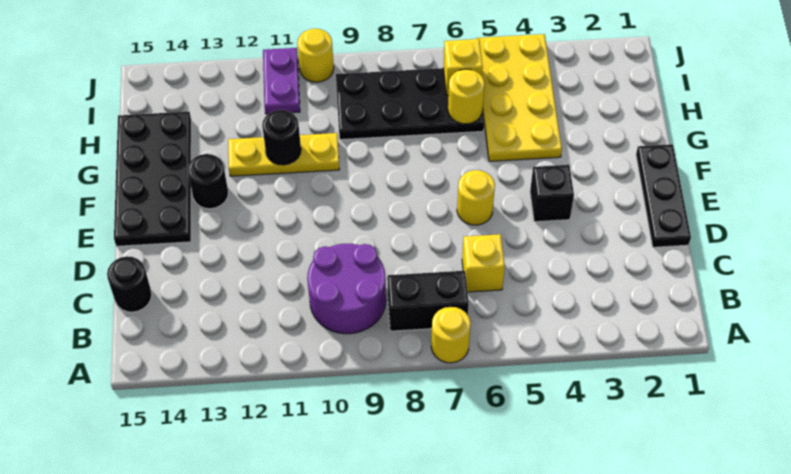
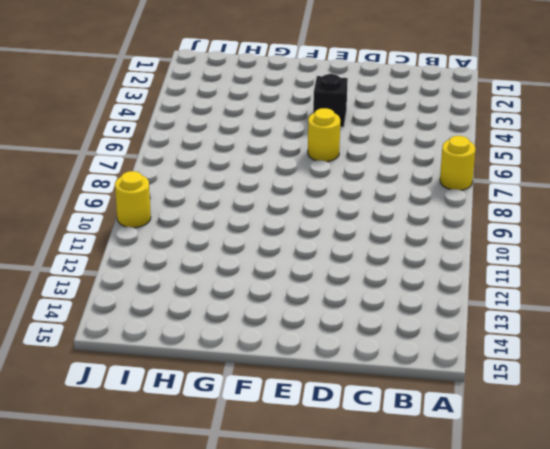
none -> black 1x2 brick [387,271,469,331]
none -> purple 2x2 round brick [307,244,386,334]
none -> yellow 1x1 brick [462,234,505,292]

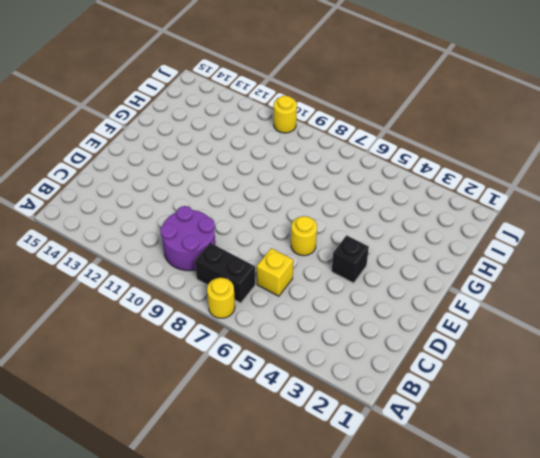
none -> black 1x1 round brick [107,256,152,312]
none -> black 1x3 plate [636,144,691,247]
none -> black 2x4 plate [114,112,191,246]

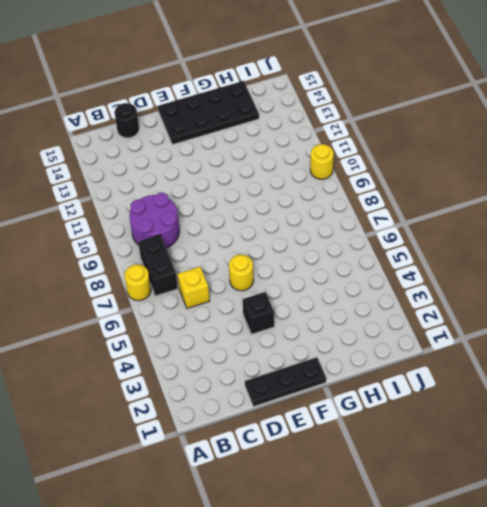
none -> black 1x1 round brick [188,154,228,209]
none -> yellow 2x4 plate [476,34,562,161]
none -> yellow 1x3 plate [228,133,340,176]

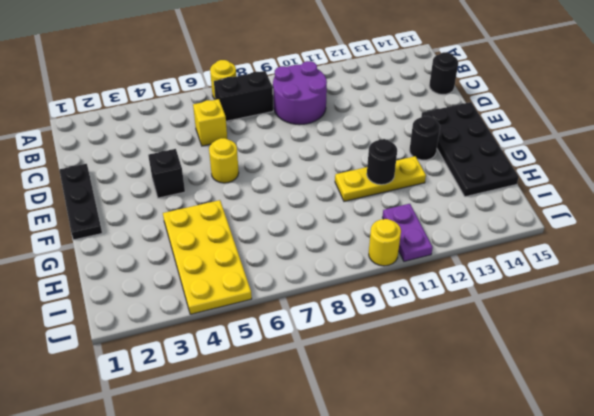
none -> black 2x4 plate [336,68,484,140]
none -> yellow 1x1 round brick [448,69,485,124]
none -> yellow 1x1 brick [444,39,483,95]

